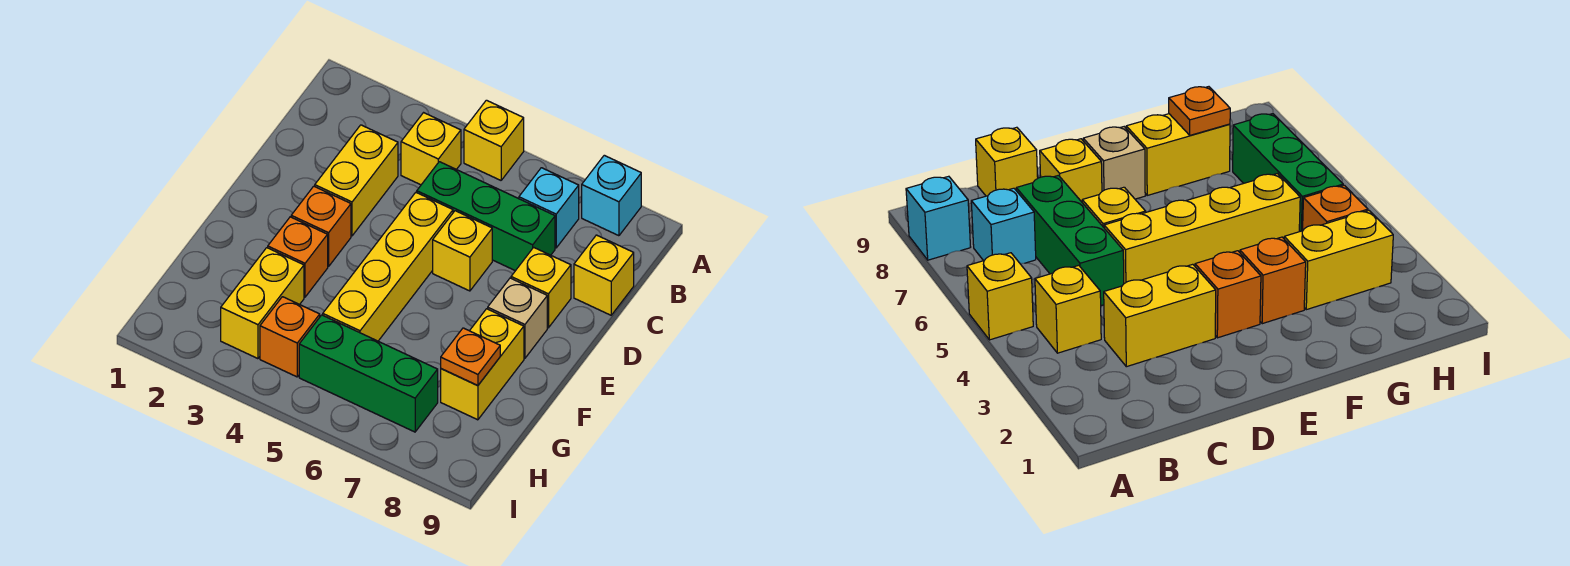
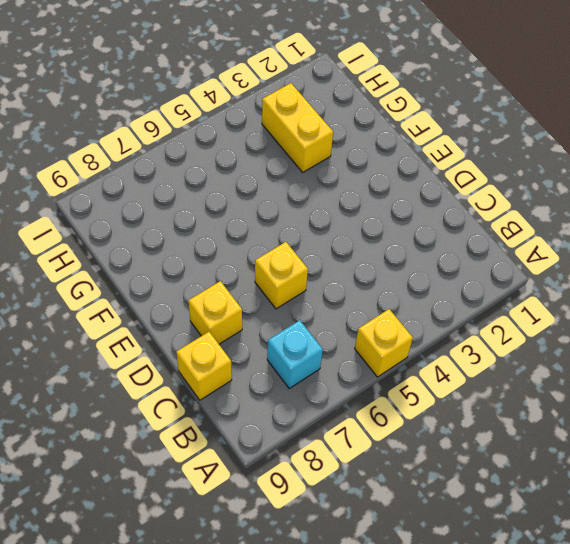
none -> cyan 1x1 brick [582,155,641,236]
none -> yellow 1x1 brick [401,113,461,185]
none -> yellow 1x2 brick [315,125,398,236]

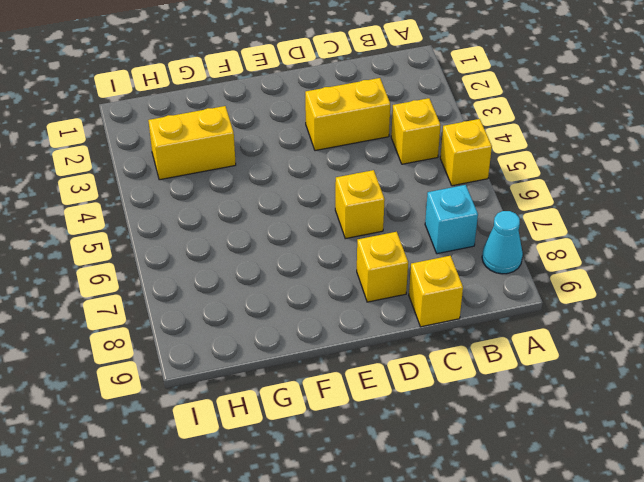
cyan 1x1 cone [482,211,523,274] -> cyan 1x1 brick [582,155,641,236]
none -> green 1x3 brick [417,162,555,271]
none -> yellow 1x4 brick [323,192,453,341]
none -> orange 1x1 brick [291,186,351,267]

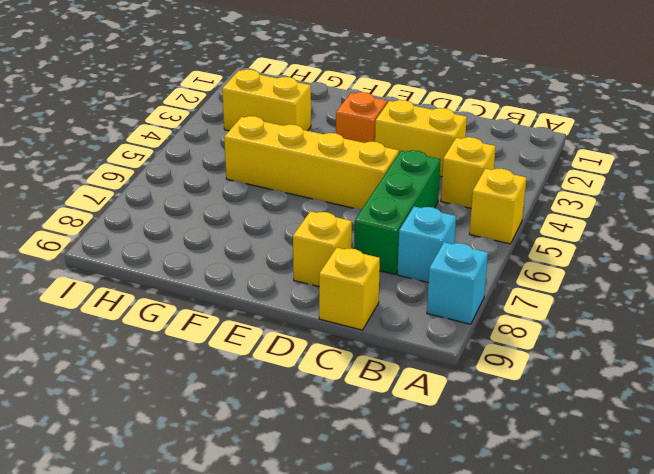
none -> yellow 1x1 brick [433,211,492,291]
none -> tan 1x1 brick [488,278,547,358]
none -> orange 1x1 brick [268,217,328,297]

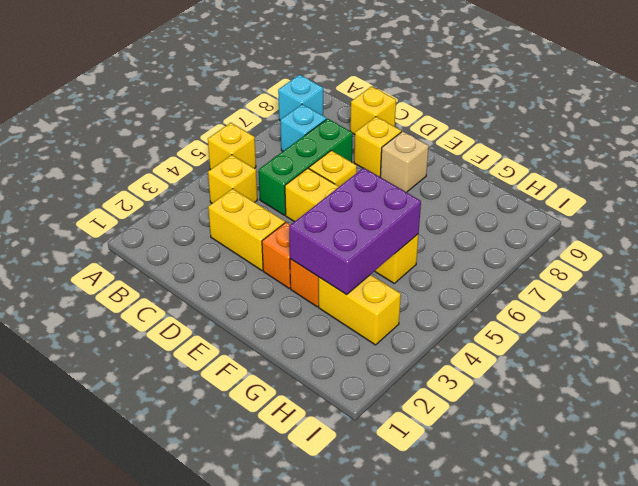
purple 2x3 brick [289,168,421,295] -> none
none -> yellow 1x2 brick [441,309,524,420]
none -> orange 1x1 brick [260,297,320,377]
none -> green 1x3 brick [299,315,438,432]

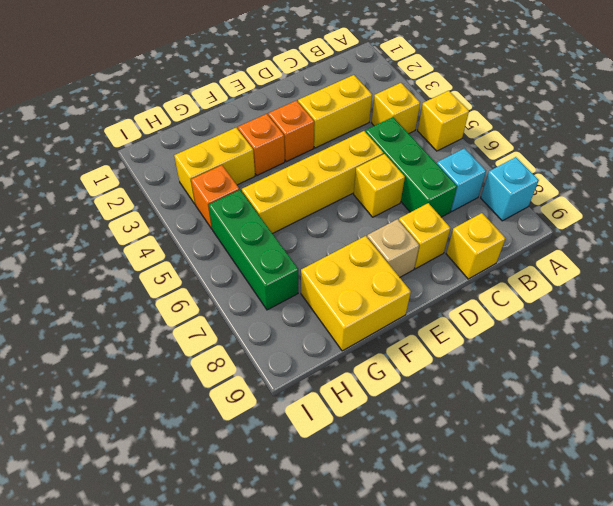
yellow 2x2 brick [301,236,411,351] -> yellow 1x2 brick [441,309,524,420]
none -> orange 1x1 plate [441,328,500,386]

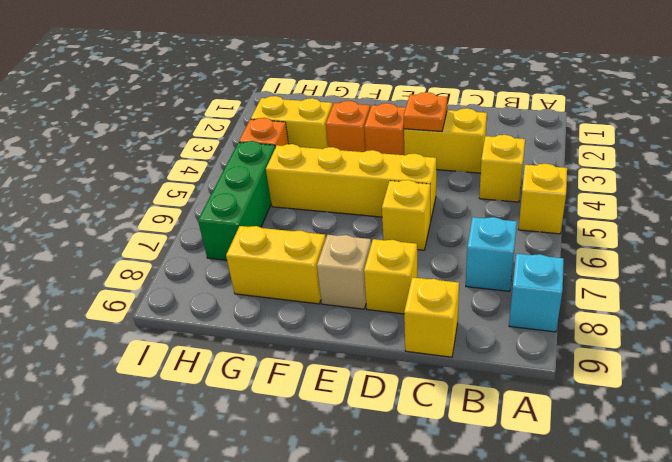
orange 1x1 plate [404,92,447,131] -> orange 1x1 plate moved to [441,328,500,386]
none -> green 1x3 brick [417,162,555,271]

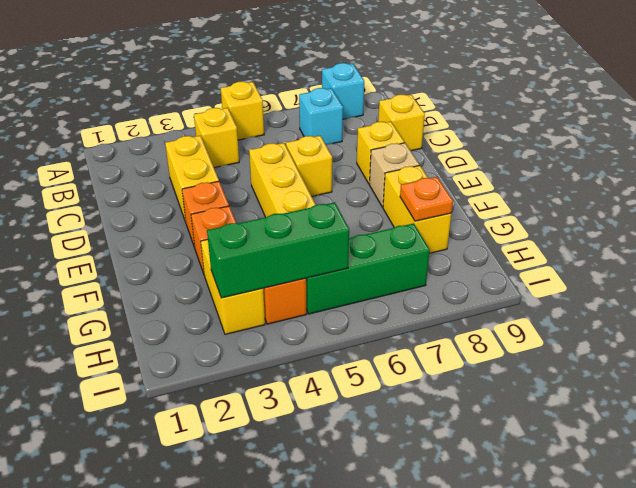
green 1x3 brick [207,202,349,298] -> green 1x3 brick moved to [417,162,555,271]

